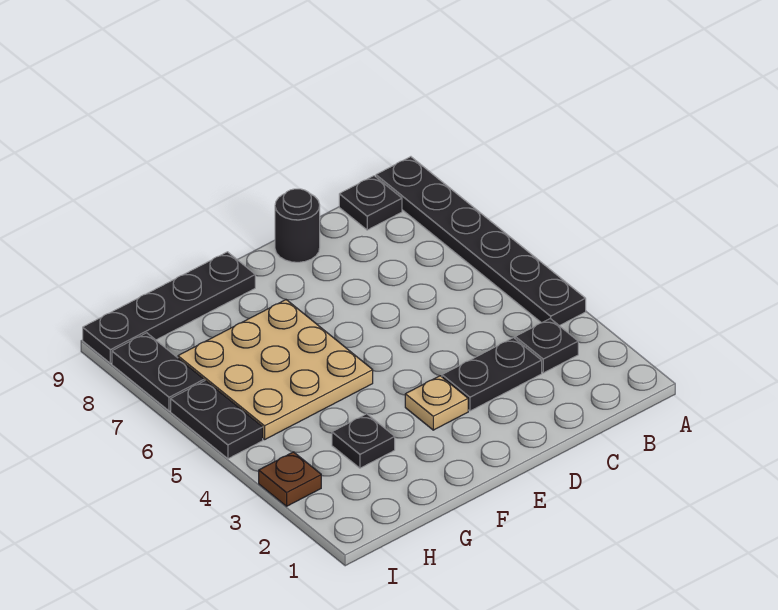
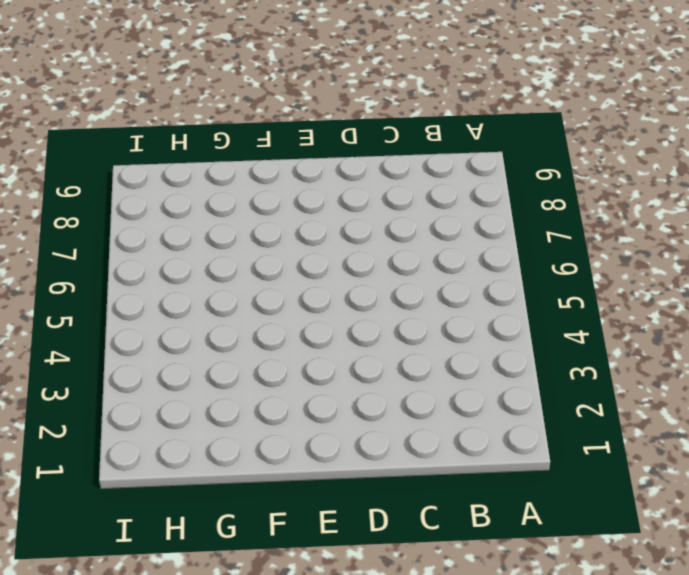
none -> black 1x6 plate [376,157,586,326]
none -> black 1x1 plate [515,319,578,373]
none -> black 1x1 plate [339,176,402,230]

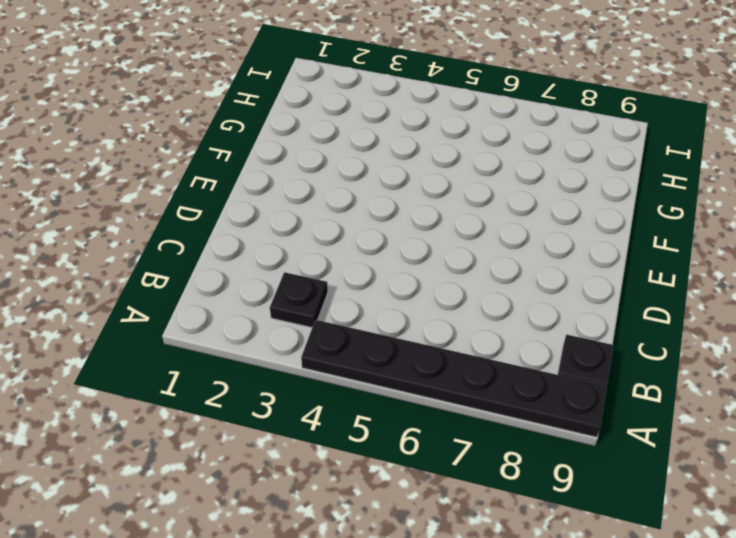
none -> black 1x2 plate [442,338,542,411]
none -> black 1x1 round brick [275,189,320,262]
none -> tan 1x1 plate [405,376,468,430]

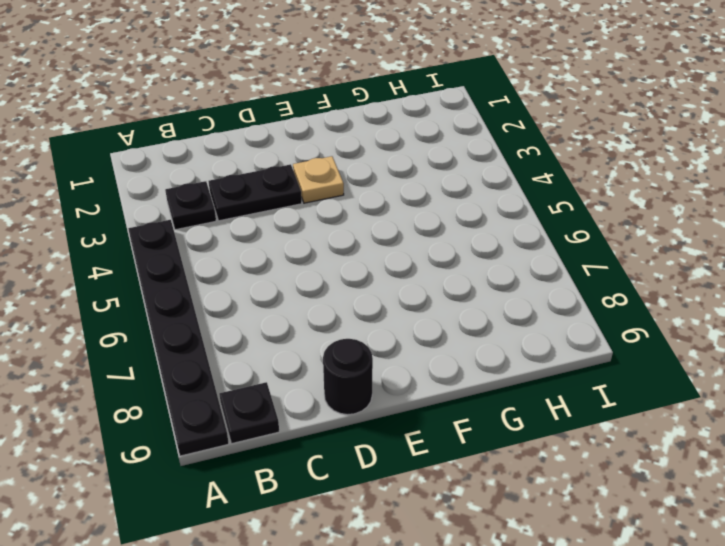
none -> tan 3x3 plate [178,300,373,440]
none -> black 1x4 plate [83,252,255,363]
none -> black 1x1 plate [332,414,395,468]

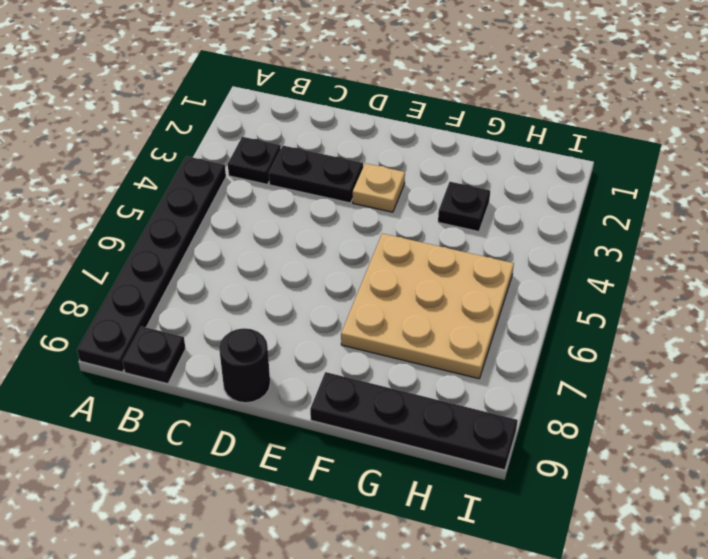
none -> brown 1x1 plate [259,452,321,506]
none -> black 1x2 plate [171,381,263,459]
none -> black 1x2 plate [112,333,204,411]

